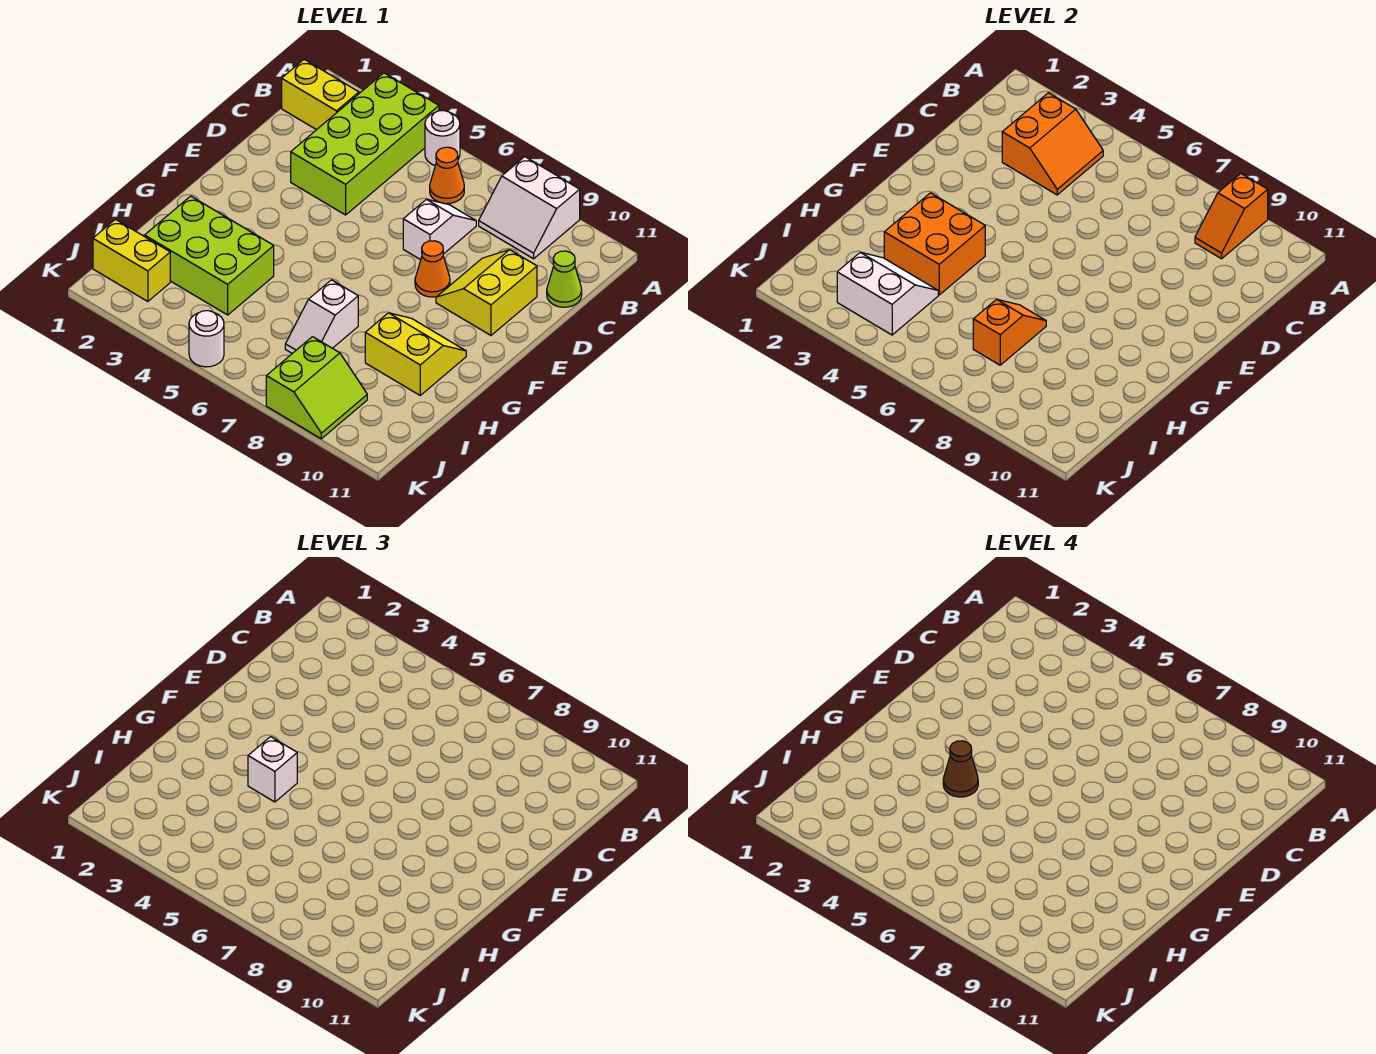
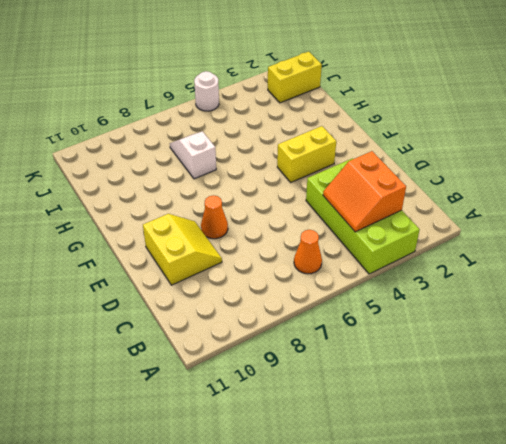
yellow 1x2 brick [277,126,336,182] -> yellow 1x2 brick moved to [282,59,359,130]
none -> white 1x1 round brick [425,111,460,165]
none -> white 2x2 slope [479,157,580,259]
none -> white 1x2 slope [403,199,476,260]

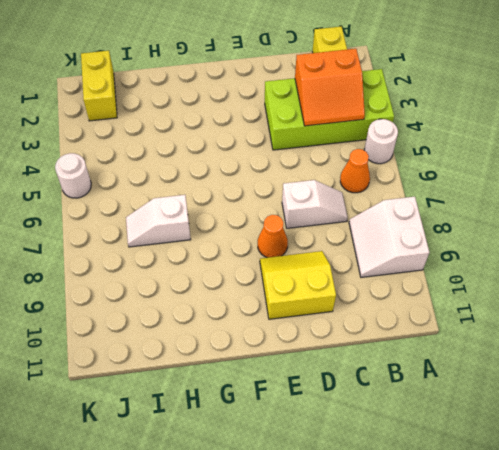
none -> lime 1x1 cone [547,251,582,307]
none -> yellow 2x2 slope [365,313,466,395]
none -> lime 2x3 brick [145,196,274,315]

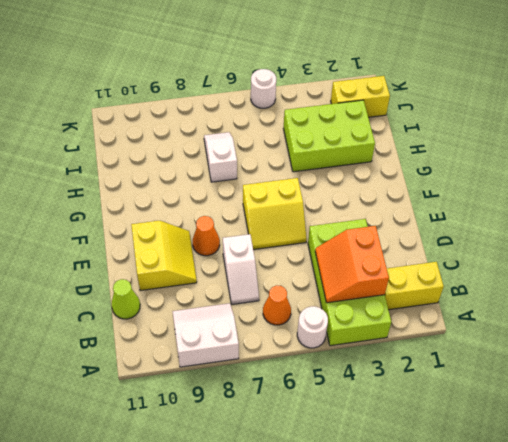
yellow 2x2 slope [243,178,307,250] -> yellow 2x2 slope moved to [365,313,466,395]
none -> lime 2x2 slope [266,337,367,439]
none -> orange 1x2 slope [1195,174,1268,259]
none -> orange 2x2 brick [884,193,985,295]

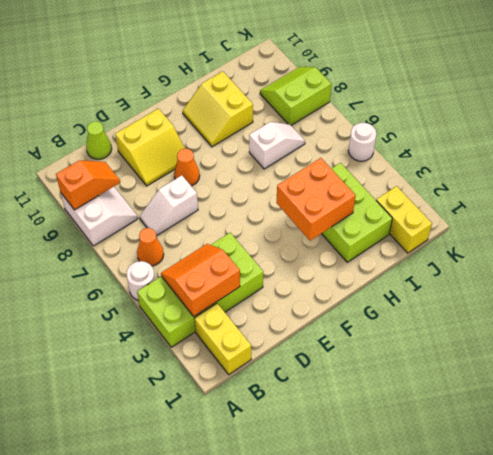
none -> orange 1x2 slope [973,299,1046,365]
none -> white 2x2 slope [837,252,938,335]
none -> white 1x1 brick [248,737,297,802]

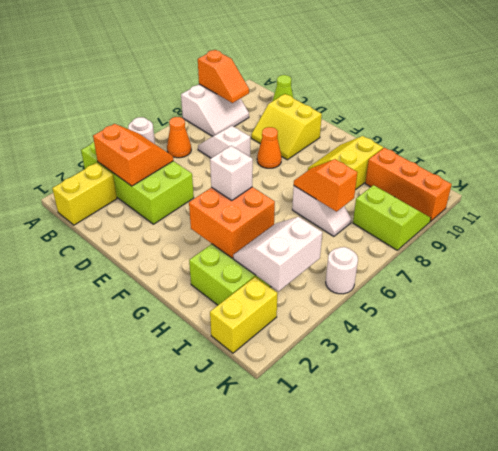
orange 1x3 brick [365,148,452,221] -> none
none -> brown 1x1 cone [943,741,978,797]

